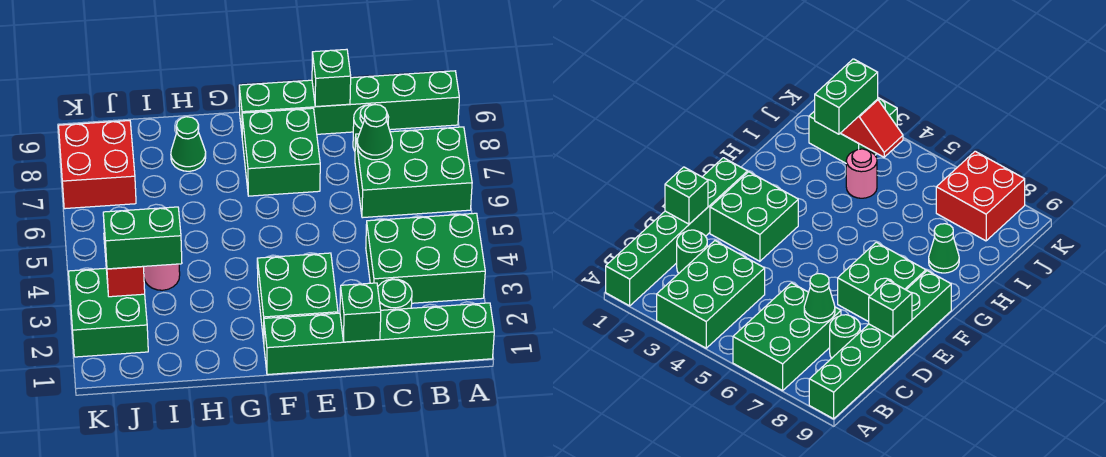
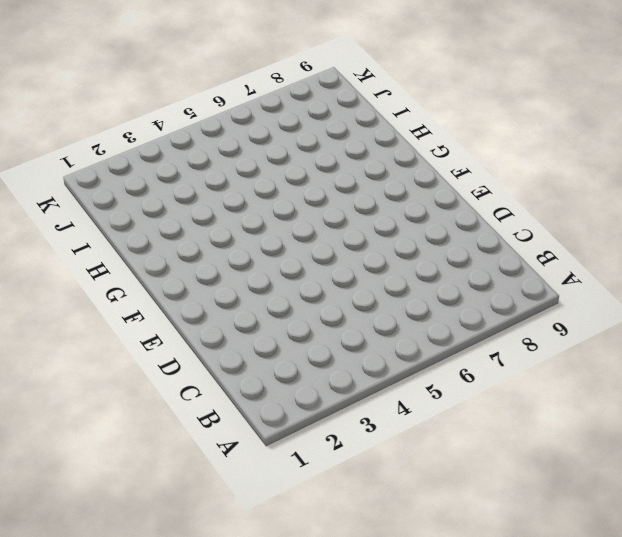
none -> green 1x6 brick [264,303,494,375]
none -> green 2x3 brick [366,213,485,303]
none -> green 2x3 brick [355,127,472,218]

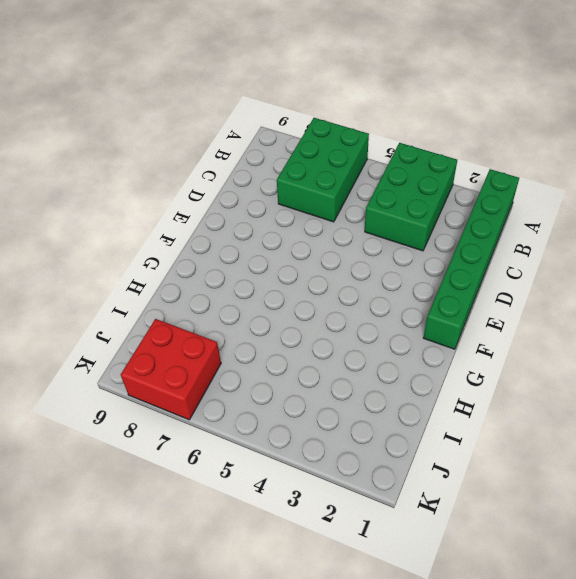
none -> green 1x6 brick [239,71,459,134]
none -> green 1x1 round brick [378,279,412,310]
none -> green 1x1 round brick [353,105,389,151]

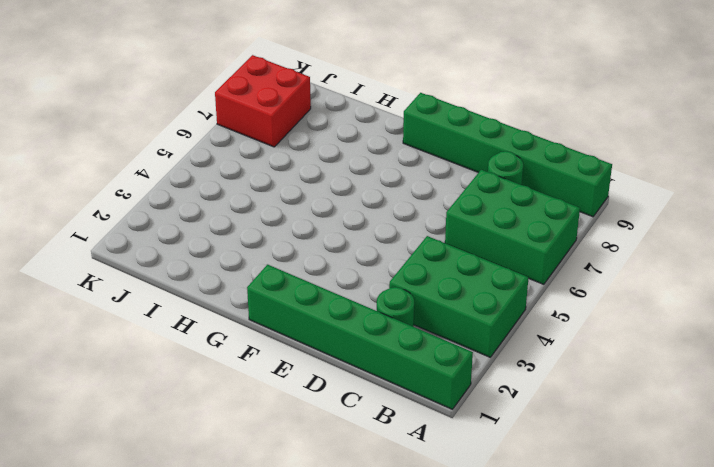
none -> green 2x2 brick [257,253,338,341]
none -> green 2x2 brick [242,108,320,196]
none -> green 1x1 cone [171,117,206,171]

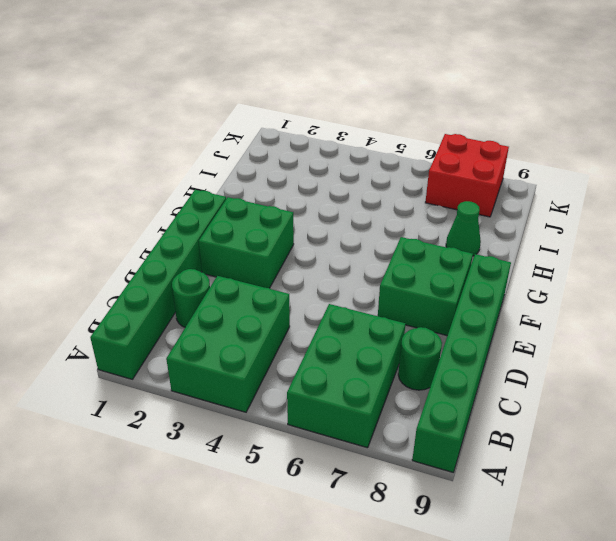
none -> pink 1x1 round brick [144,264,180,290]
none -> green 2x2 brick [69,268,148,357]
none -> green 1x1 cone [357,105,393,160]

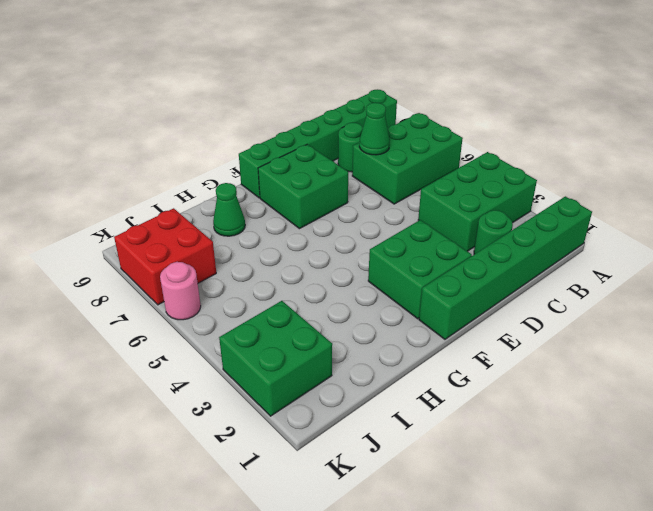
pink 1x1 round brick [160,262,201,320] -> pink 1x1 round brick moved to [144,264,180,290]
none -> green 1x1 brick [340,283,381,342]
none -> green 1x1 brick [312,49,351,107]
none -> red 1x2 slope [104,235,145,297]

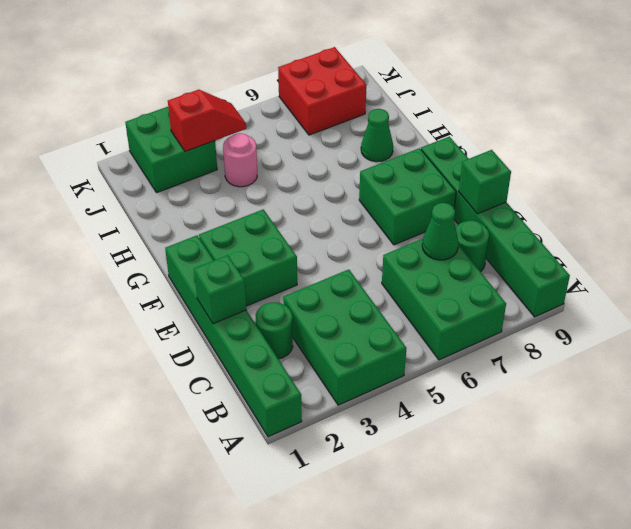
none -> green 1x2 brick [103,207,182,269]

